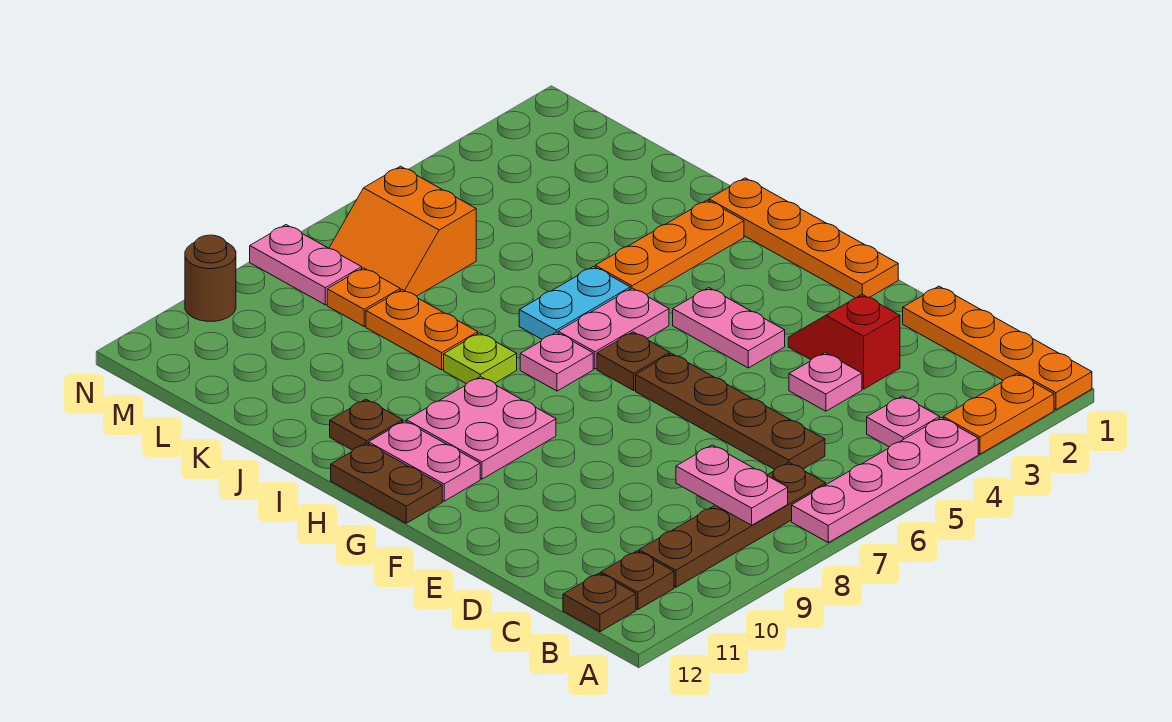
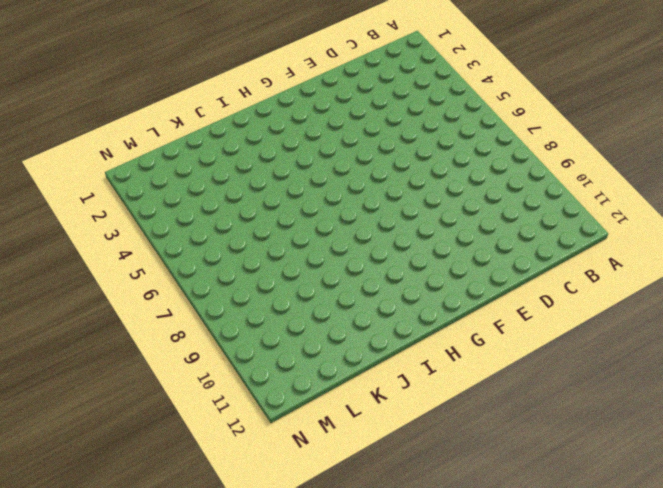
none -> orange 1x4 plate [903,286,1092,410]
none -> orange 1x2 plate [943,373,1054,454]
none -> pink 1x4 plate [792,418,978,543]

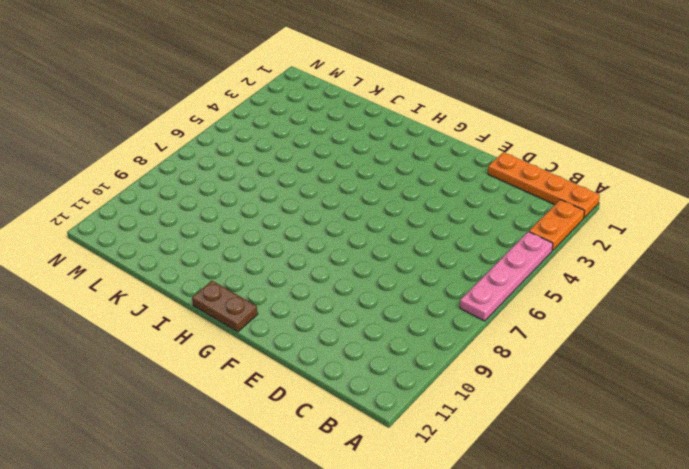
none -> pink 1x1 plate [867,396,940,447]
none -> brown 1x4 plate [639,462,826,587]
none -> brown 1x1 plate [601,551,674,609]

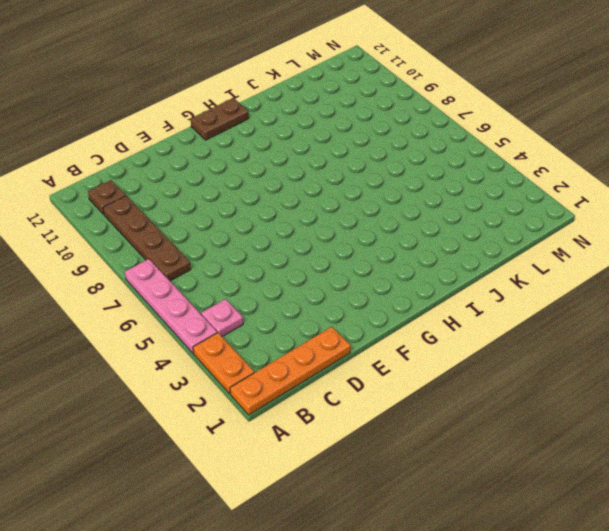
none -> brown 1x1 plate [563,573,636,632]
none -> brown 1x4 plate [636,354,825,469]
none -> red 1x2 slope [788,294,900,389]

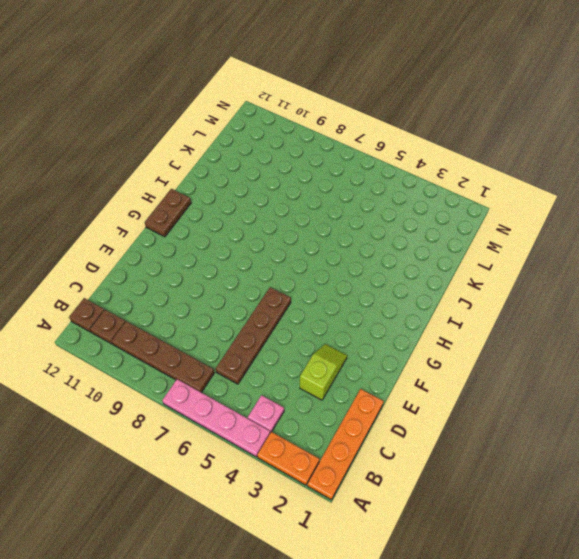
lime 1x2 slope [300,344,347,400] -> red 1x2 slope [788,294,900,389]
none -> pink 1x1 plate [789,353,862,411]
none -> orange 1x4 plate [709,178,898,298]
none -> pink 1x2 plate [673,288,785,368]

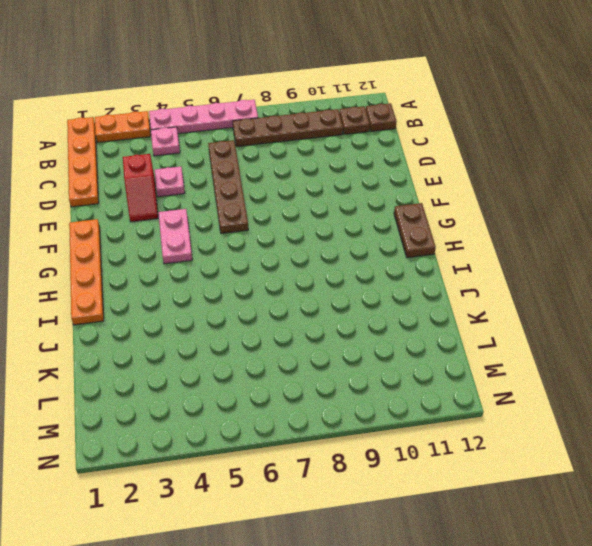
none -> brown 1x1 plate [597,332,670,390]
none -> pink 2x2 plate [406,377,556,479]
none -> pink 1x2 plate [369,421,480,501]

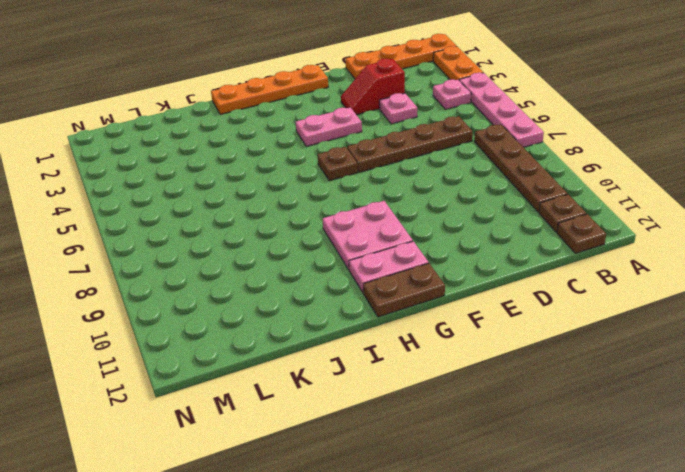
none -> pink 1x2 plate [558,288,669,369]
none -> pink 1x1 plate [520,332,593,391]
none -> orange 1x3 plate [595,200,744,295]

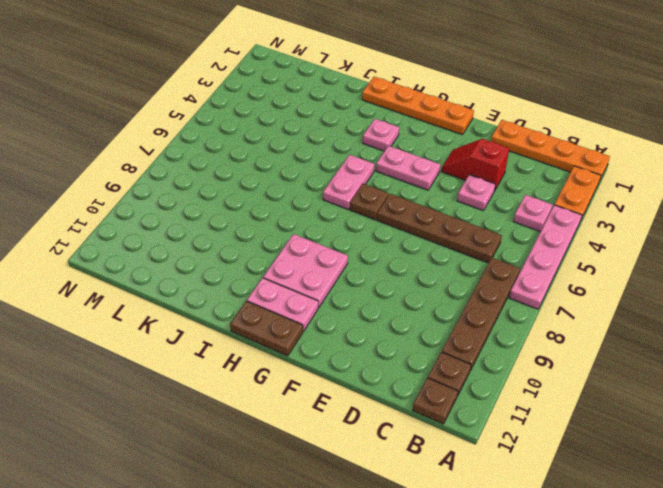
pink 1x1 plate [363,119,399,151] -> pink 1x1 plate moved to [520,332,593,391]
none -> orange 1x3 plate [595,200,744,295]
none -> cyan 1x2 plate [519,267,630,339]
none -> lime 1x1 plate [444,333,517,384]

